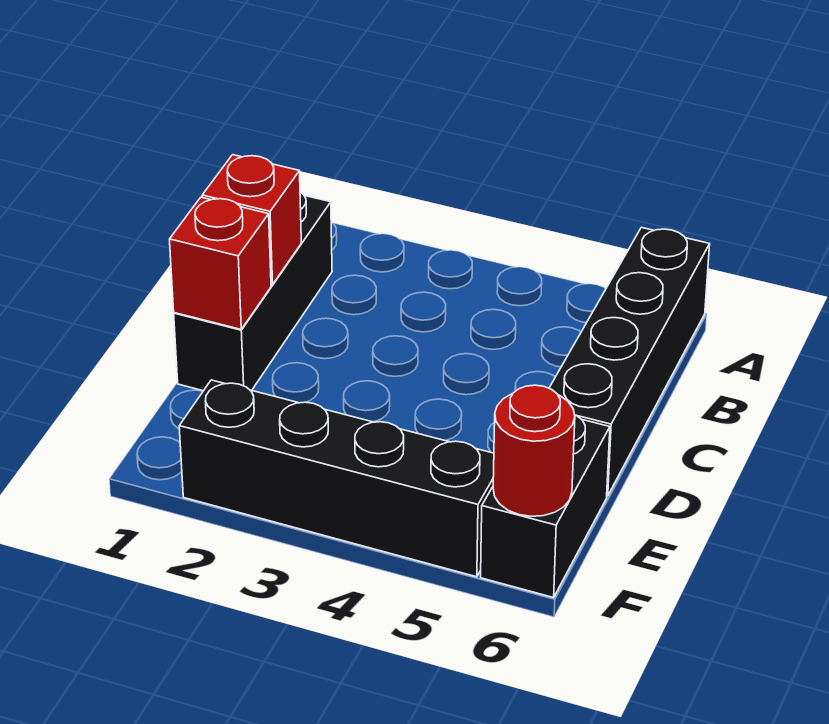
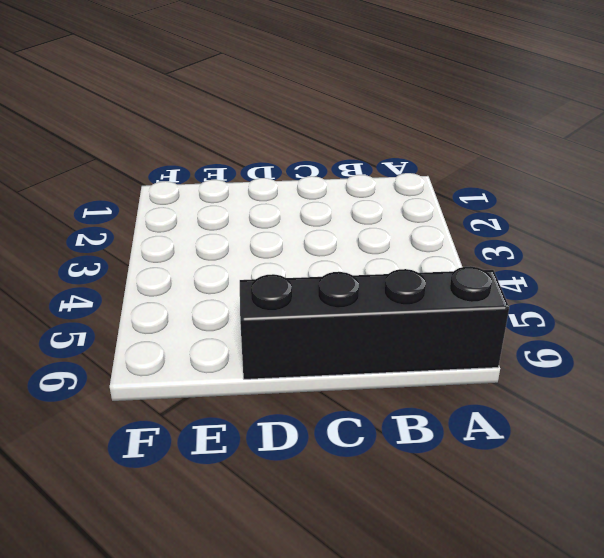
none -> black 1x3 brick [174,192,332,391]
none -> black 1x2 brick [481,415,610,598]

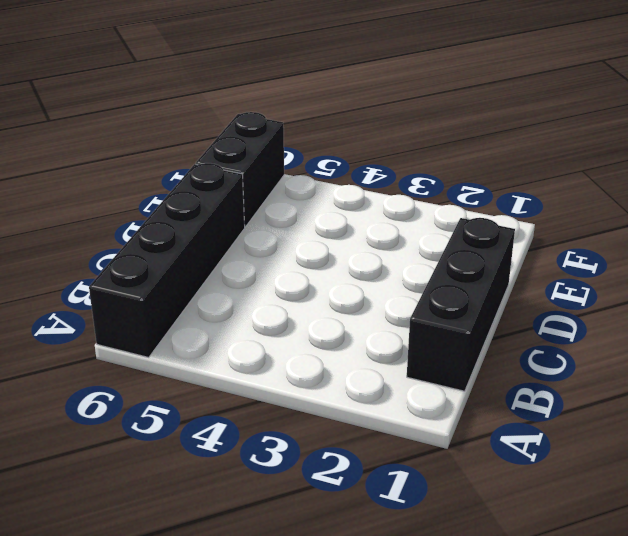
none -> black 1x4 brick [179,380,494,577]
none -> red 1x1 brick [202,155,301,285]

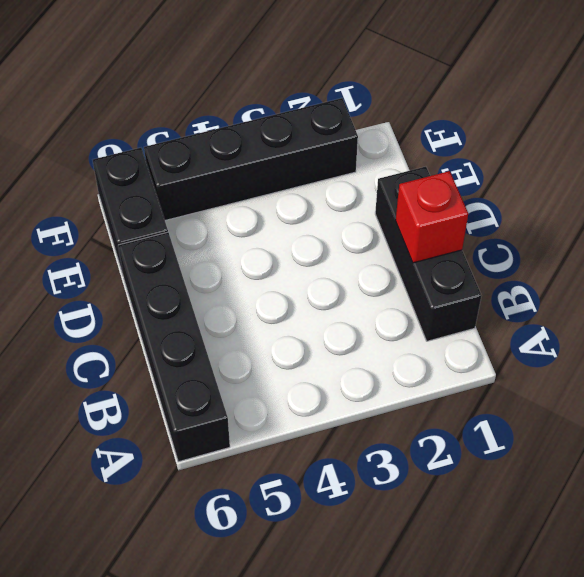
none -> red 1x1 brick [170,197,271,329]
none -> red 1x1 round brick [493,385,575,516]

